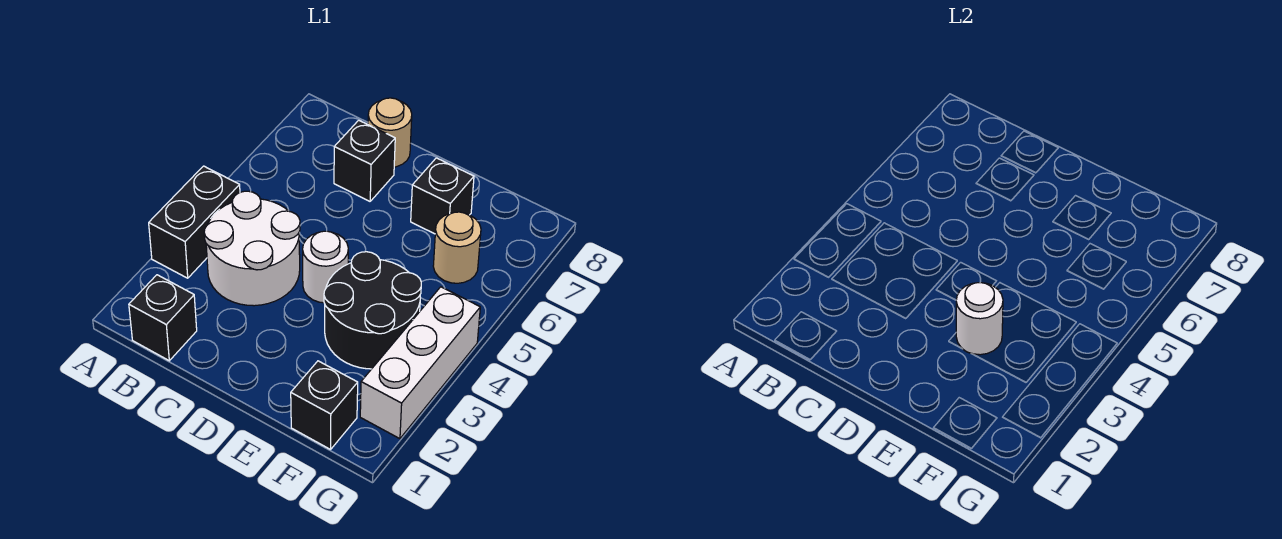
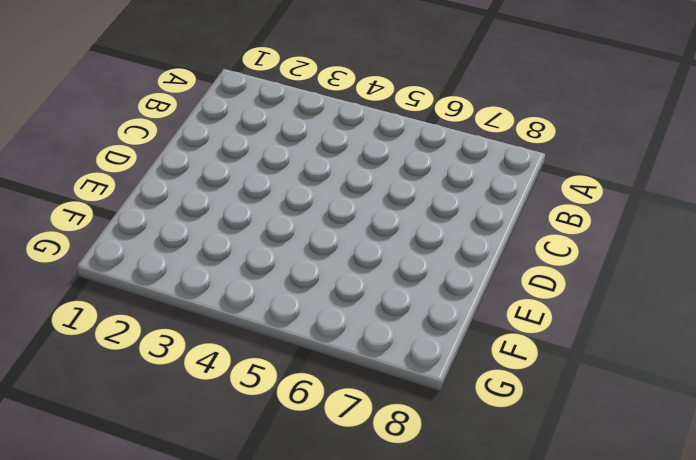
none -> black 1x2 brick [149,166,240,278]
none -> black 1x1 brick [129,275,197,361]
none -> white 2x2 round brick [204,191,300,306]

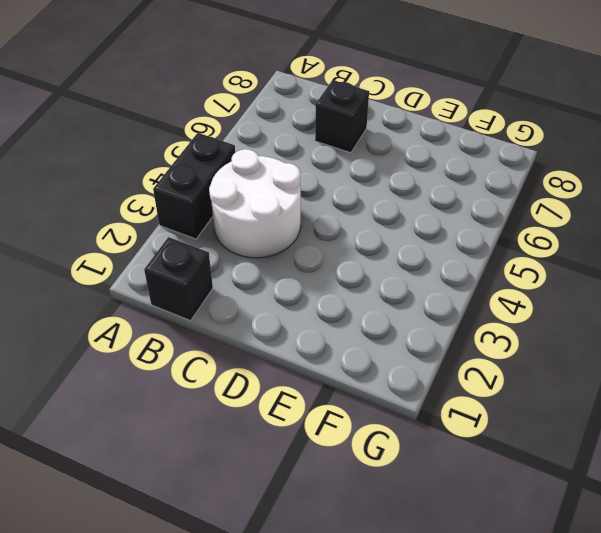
none -> tan 1x1 round brick [368,98,412,167]
none -> white 1x1 round brick [303,231,348,303]
none -> black 2x2 round brick [324,252,421,369]

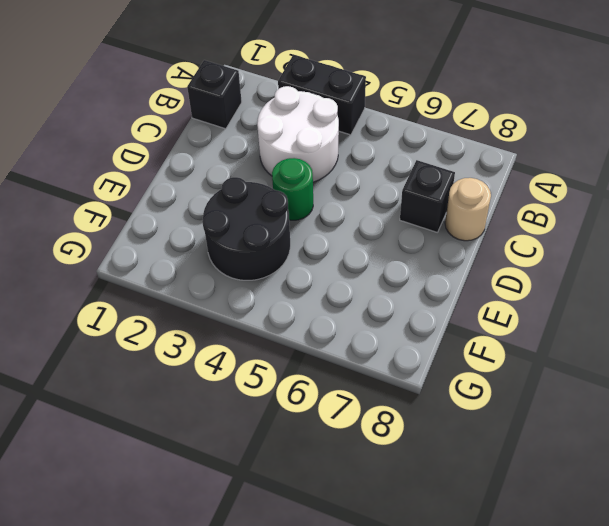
green 1x1 round brick [272,158,313,220] -> white 1x1 round brick [303,231,348,303]
none -> black 1x1 brick [411,158,474,234]
none -> black 1x1 brick [291,361,358,449]
none -> tan 1x1 round brick [433,212,481,283]

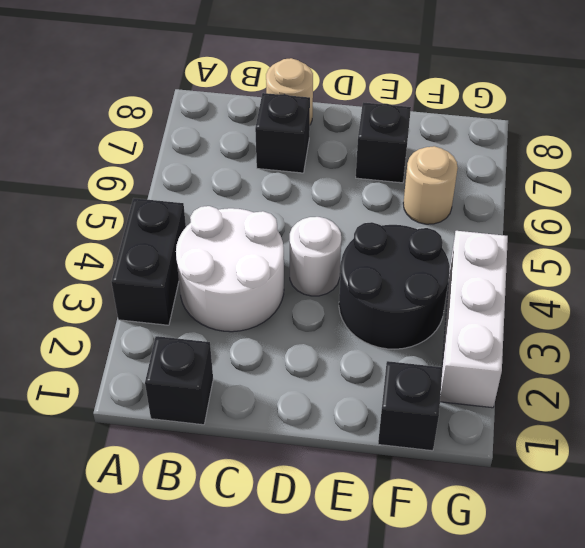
none -> white 1x1 round brick [956,283,1003,355]

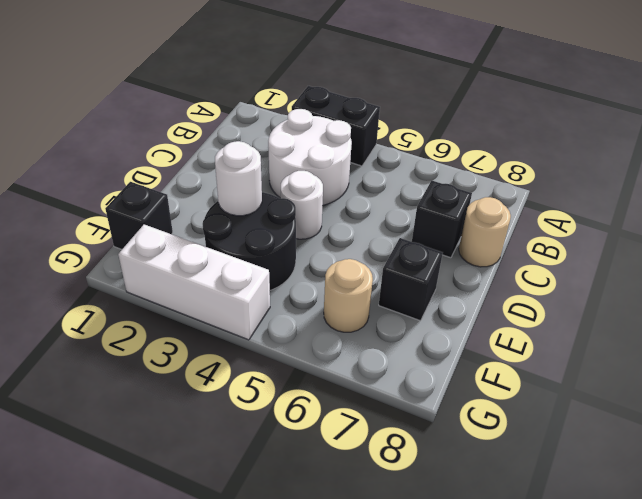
none -> black 1x1 brick [129,275,197,361]

